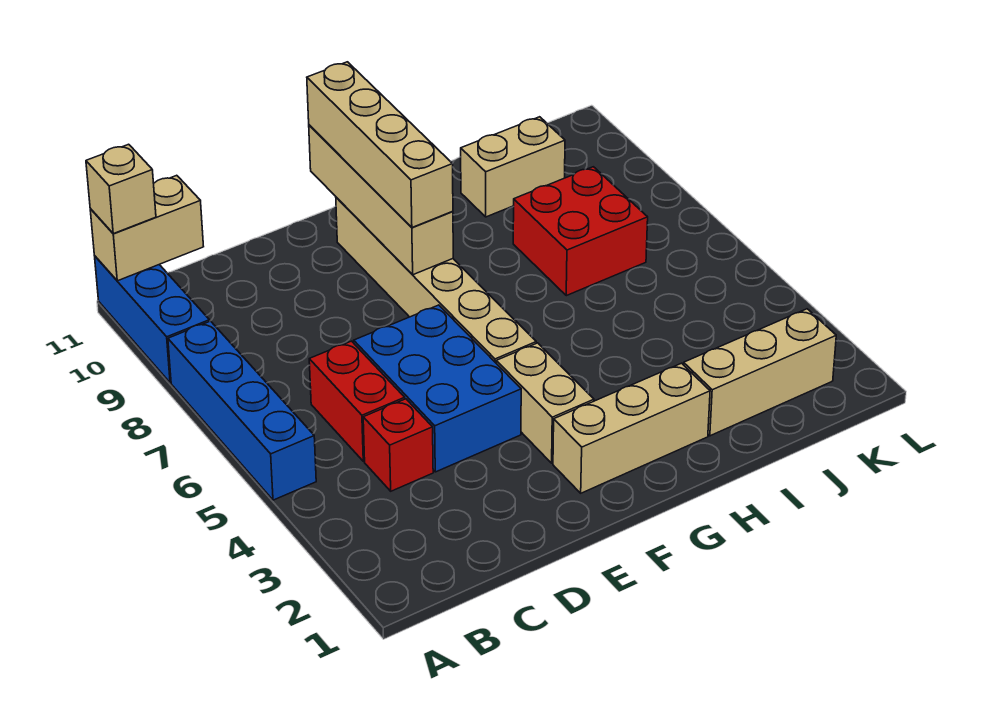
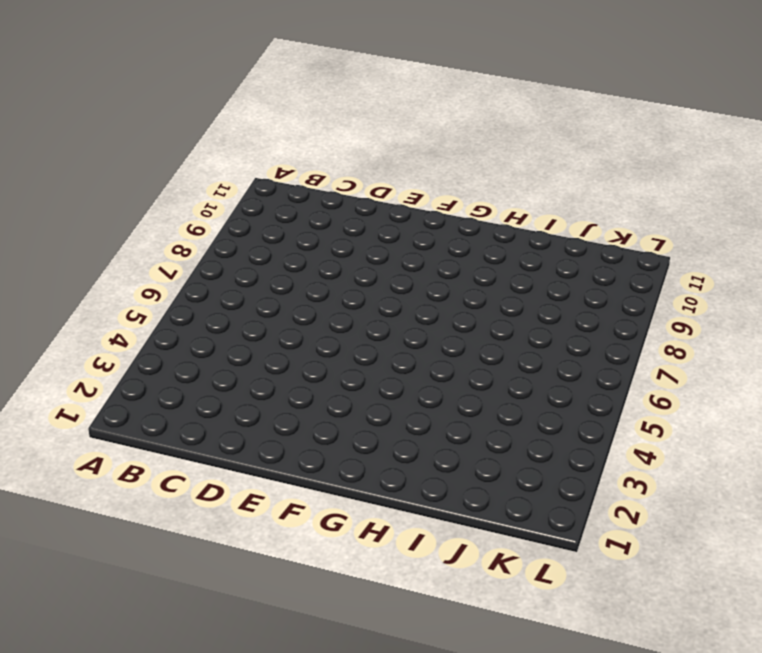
none -> blue 1x4 brick [168,321,316,500]
none -> blue 1x3 brick [95,256,210,383]
none -> red 1x1 brick [363,399,433,491]

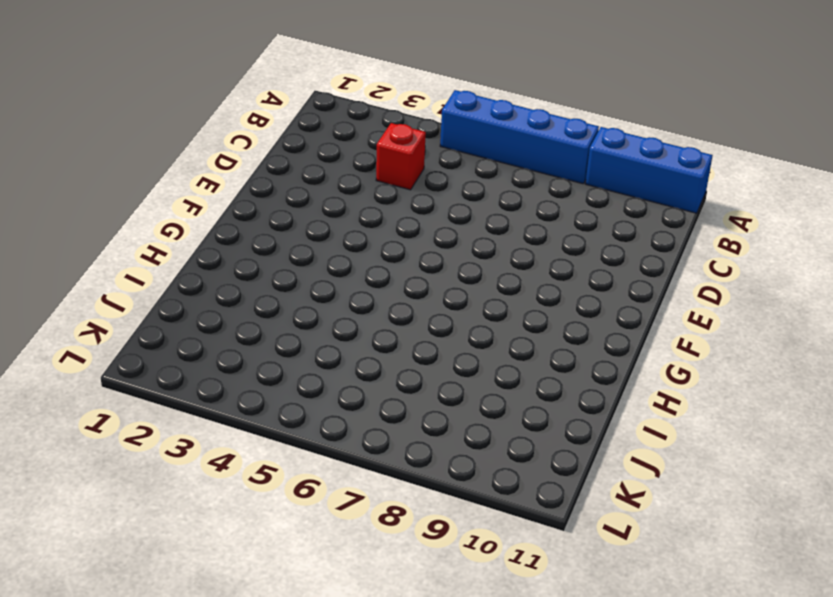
none -> red 1x2 brick [309,341,405,461]
none -> blue 2x3 brick [354,305,521,472]
none -> tan 1x3 brick [553,363,710,493]

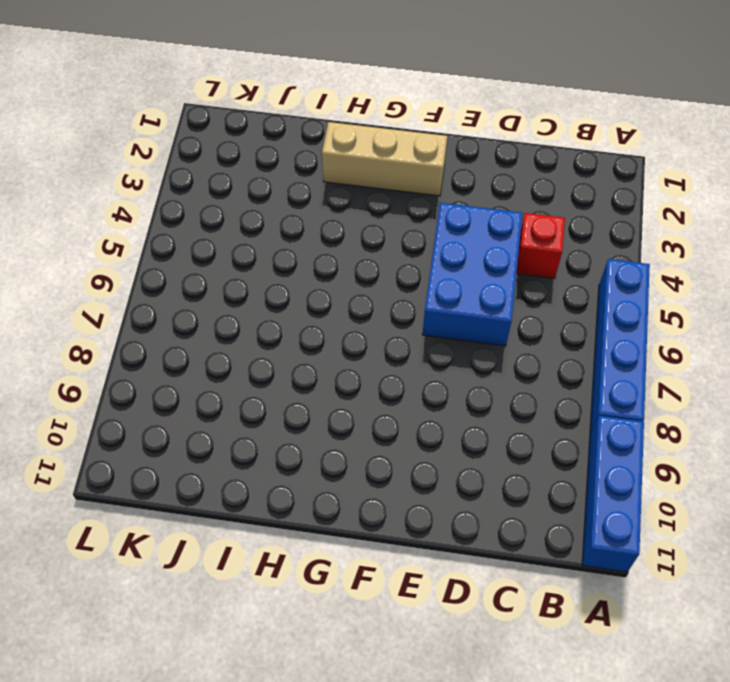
none -> red 1x2 brick [309,341,405,461]
none -> tan 1x2 brick [496,343,594,463]
none -> tan 1x6 brick [336,197,536,363]

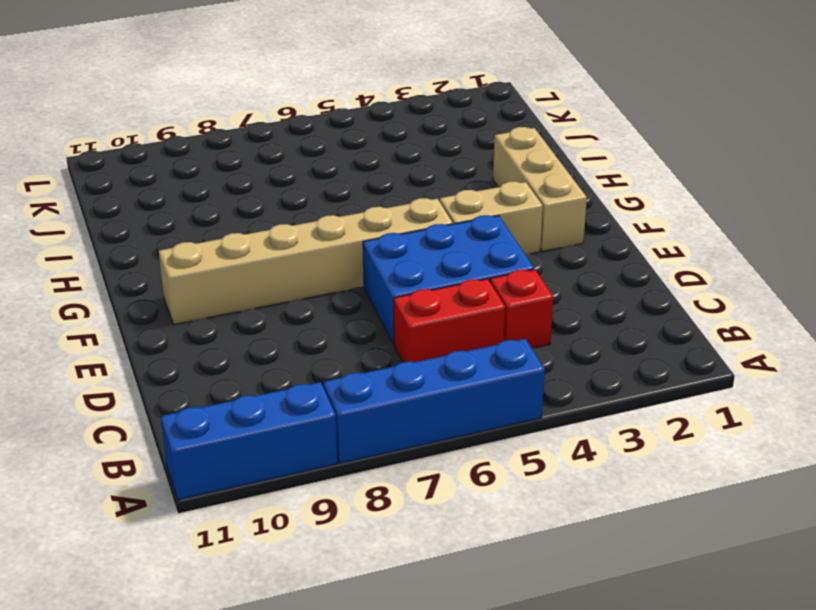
none -> tan 1x3 brick [684,309,836,436]
none -> red 2x2 brick [513,167,648,296]
none -> tan 1x2 brick [461,117,565,217]

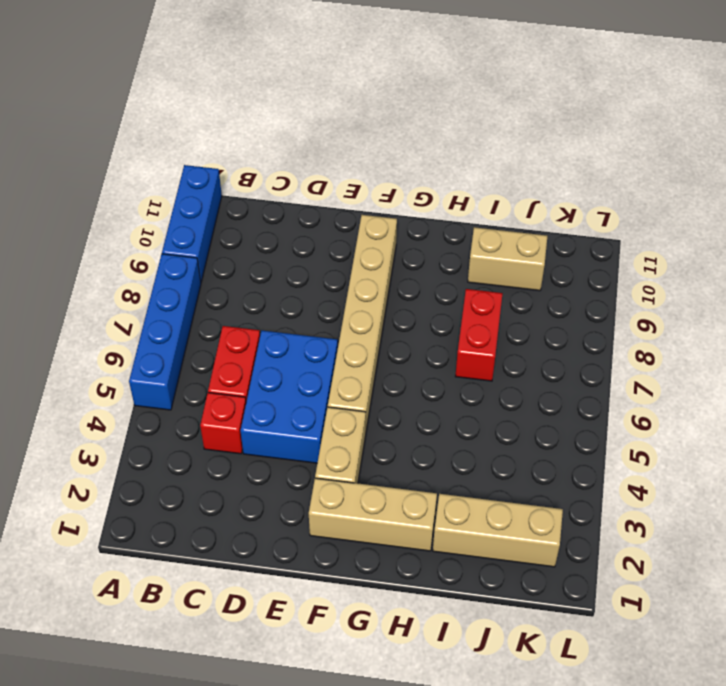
red 1x2 brick [455,289,503,381] -> red 2x2 brick [513,167,648,296]
none -> tan 1x2 brick [90,175,204,281]
none -> tan 1x4 brick [309,125,453,275]
none -> tan 1x1 brick [86,144,156,234]

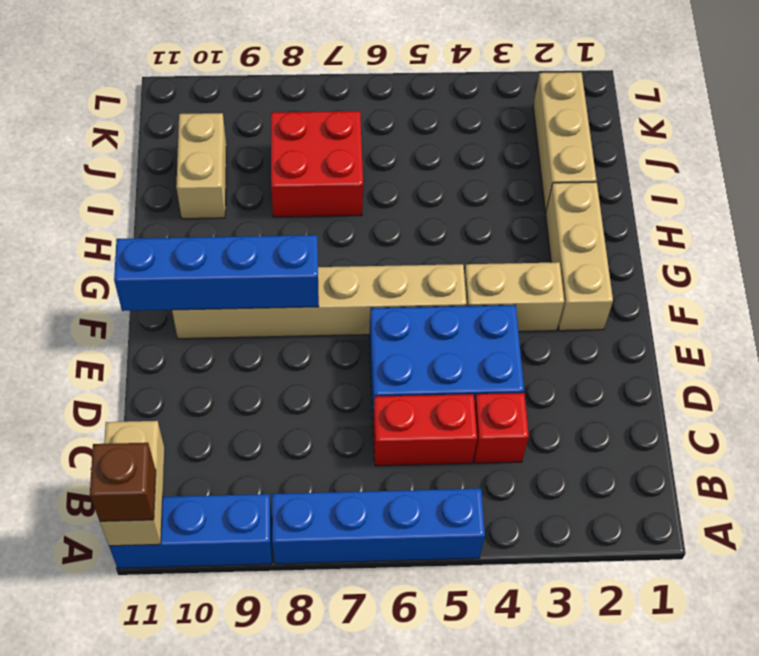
brown 1x1 brick [90,443,156,521] -> tan 1x1 brick [86,144,156,234]
blue 1x4 brick [114,235,319,311] -> tan 1x4 brick [309,125,453,275]
none -> tan 1x4 brick [307,62,453,227]

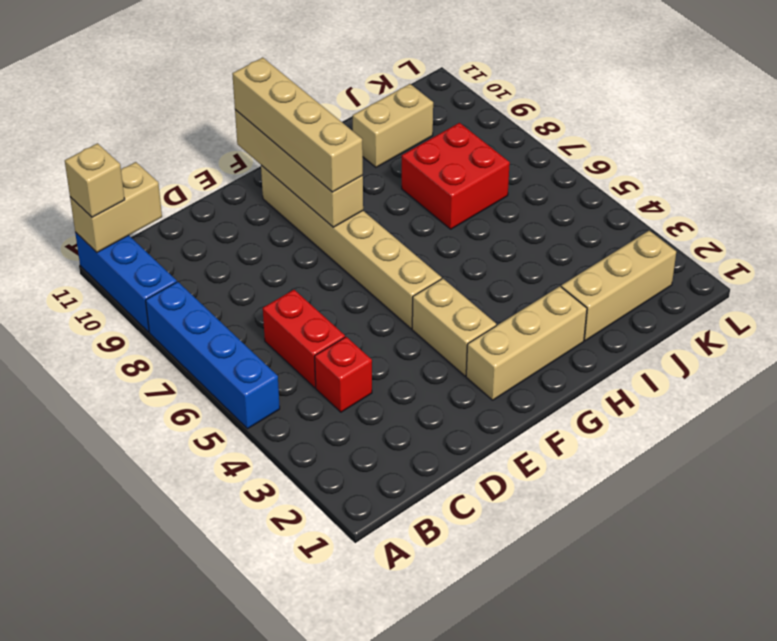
none -> blue 2x3 brick [354,305,521,472]

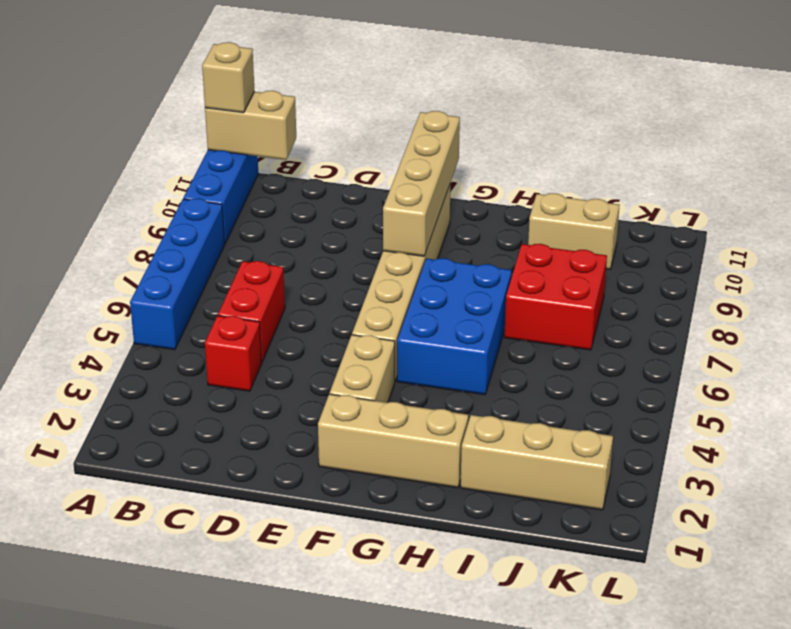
blue 2x3 brick [397,258,512,395] -> blue 2x3 brick moved to [354,305,521,472]
none -> tan 1x4 brick [307,62,453,227]

